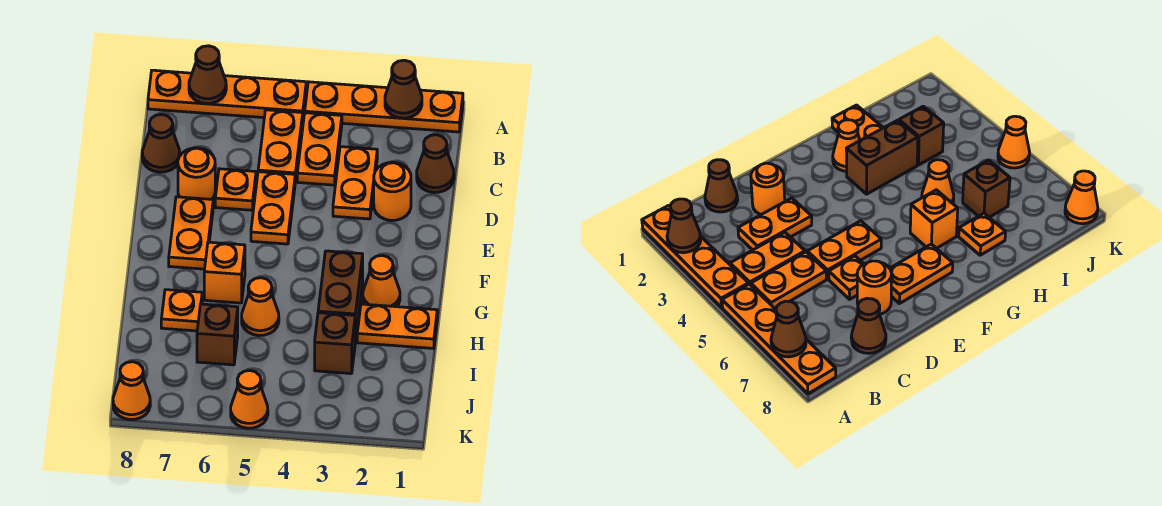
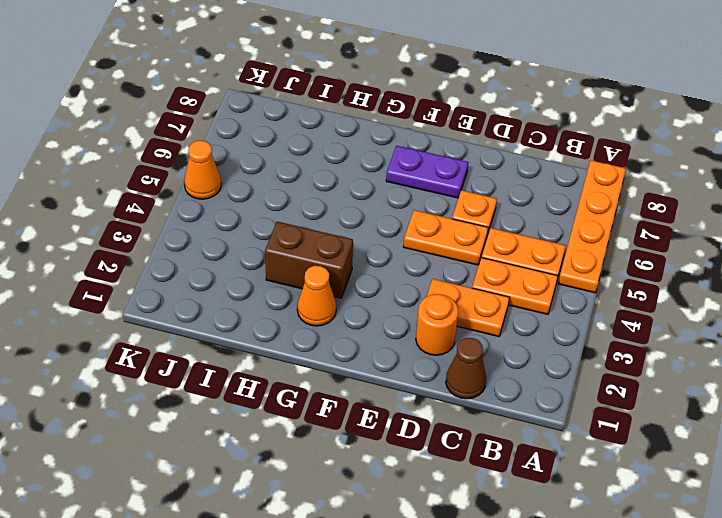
purple 1x2 plate [386,146,468,198] -> orange 1x2 plate [169,197,213,269]
none -> orange 1x4 plate [305,82,463,132]
none -> brown 1x1 cone [142,114,180,172]
none -> orange 1x1 round brick [178,148,215,199]

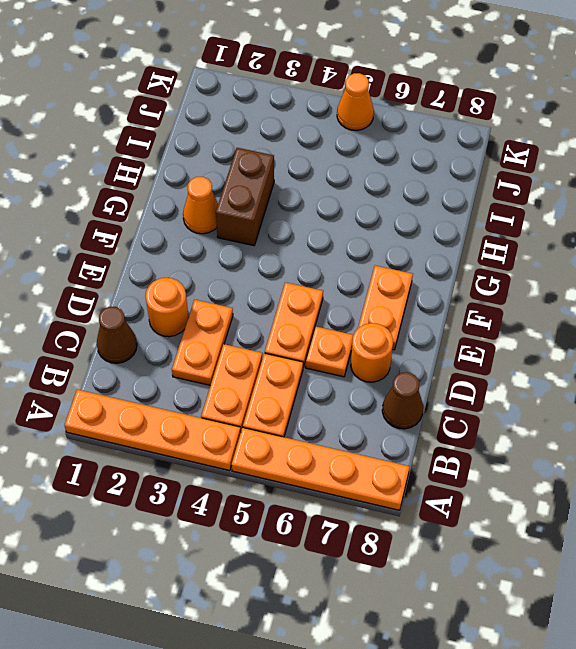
none -> orange 1x1 brick [204,242,245,303]
none -> orange 1x2 plate [357,304,437,348]
none -> orange 1x1 cone [242,278,279,336]

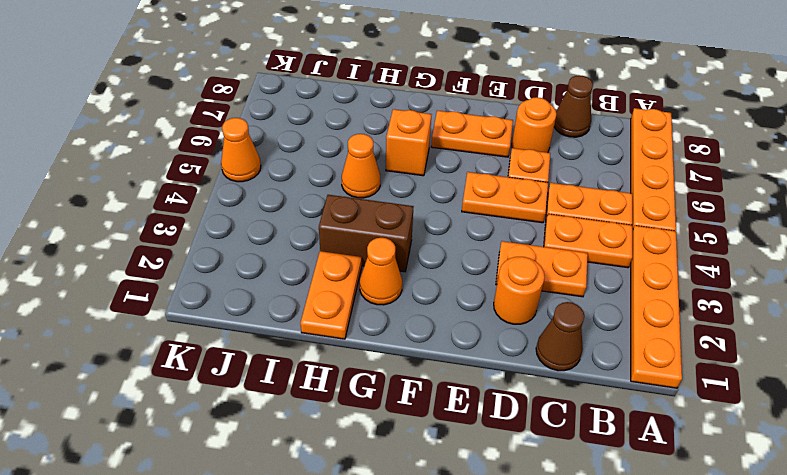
none -> orange 1x1 plate [161,290,202,331]
none -> brown 1x1 brick [315,313,355,374]
none -> brown 1x1 brick [197,304,238,365]

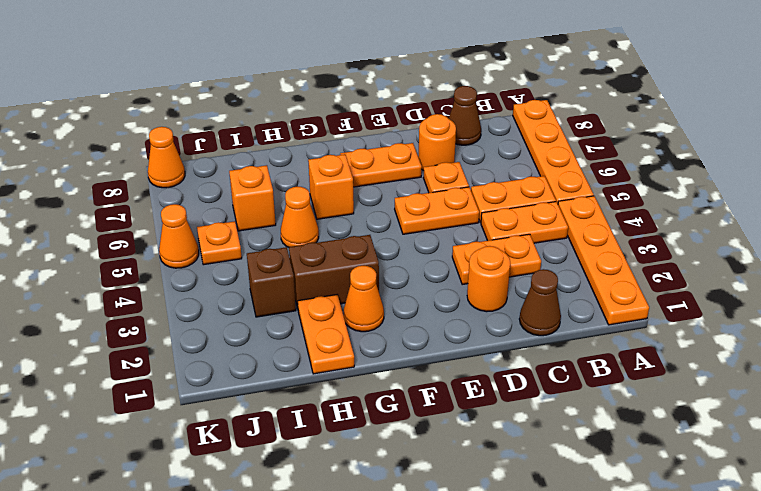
orange 1x1 brick [229,165,276,231] -> brown 1x1 brick [197,304,238,365]
orange 1x1 plate [197,221,242,265] -> orange 1x1 plate moved to [161,290,202,331]
none -> brown 1x1 cone [385,60,422,118]
none -> brown 1x1 cone [189,46,226,104]

